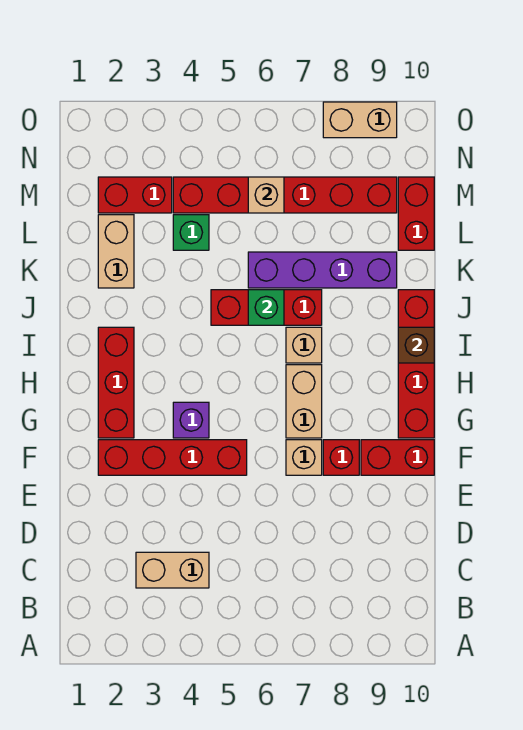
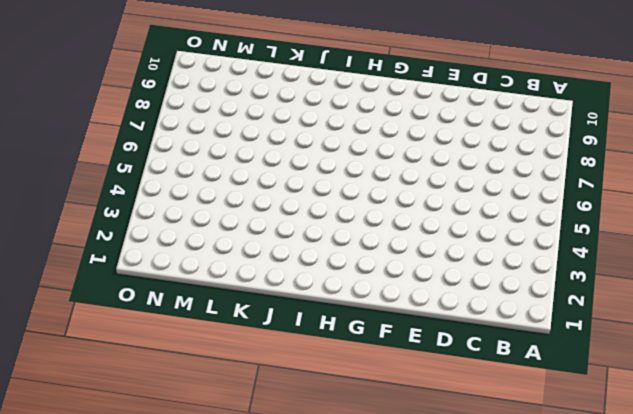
none -> tan 1x2 brick [136,552,209,588]
none -> red 1x4 brick [98,440,247,475]
none -> tan 1x1 brick [286,440,322,475]

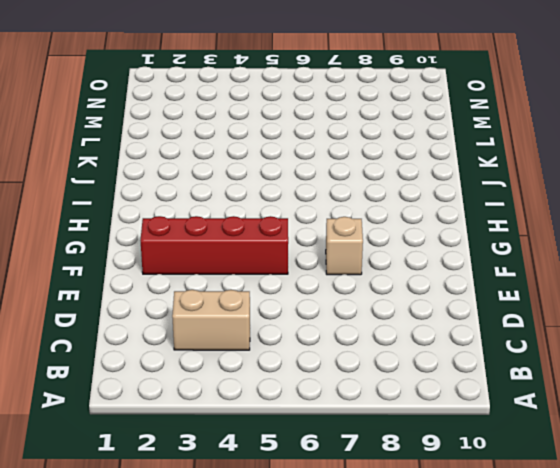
none -> red 1x1 brick [323,440,359,475]
none -> red 1x2 brick [361,440,434,475]
none -> red 1x3 brick [98,327,134,438]

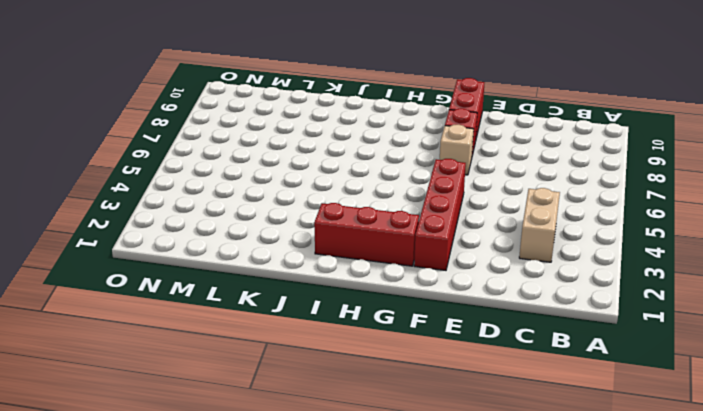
none -> purple 1x1 brick [173,402,209,438]
none -> tan 1x2 brick [286,365,322,438]
none -> red 1x4 brick [398,290,434,438]

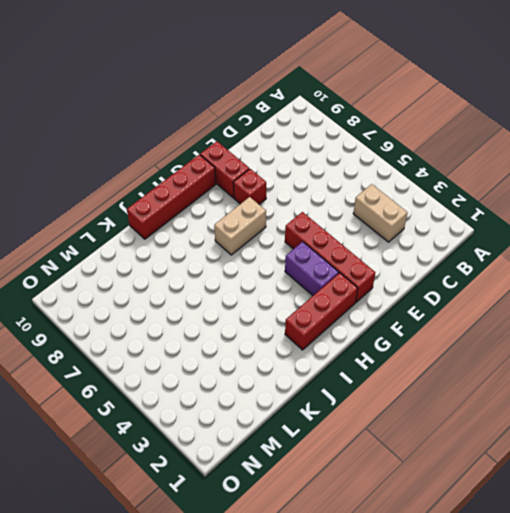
purple 1x2 brick [285,242,339,296] -> purple 1x1 brick [173,402,209,438]
none -> tan 1x1 brick [286,440,322,475]
none -> tan 1x1 brick [286,327,322,363]
none -> red 1x3 brick [211,290,322,325]

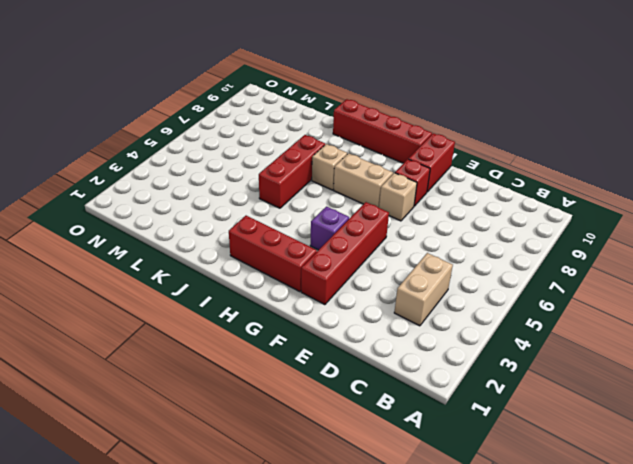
none -> tan 1x2 brick [98,215,134,288]
none -> purple 1x4 brick [248,252,397,288]
none -> green 1x1 brick [173,215,209,250]

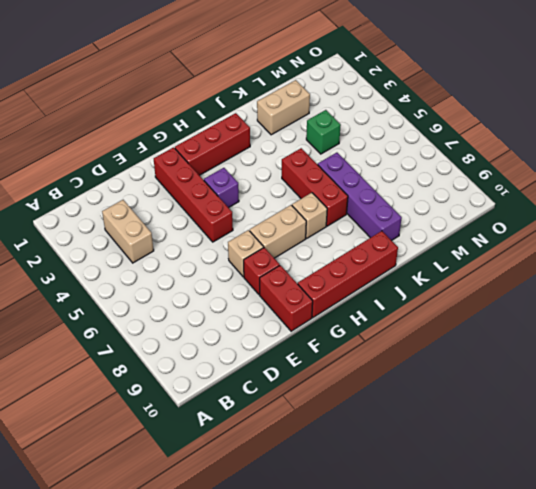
none -> red 1x2 brick [398,177,434,250]
none -> red 1x2 brick [98,177,172,213]
none -> red 1x6 brick [173,177,397,213]

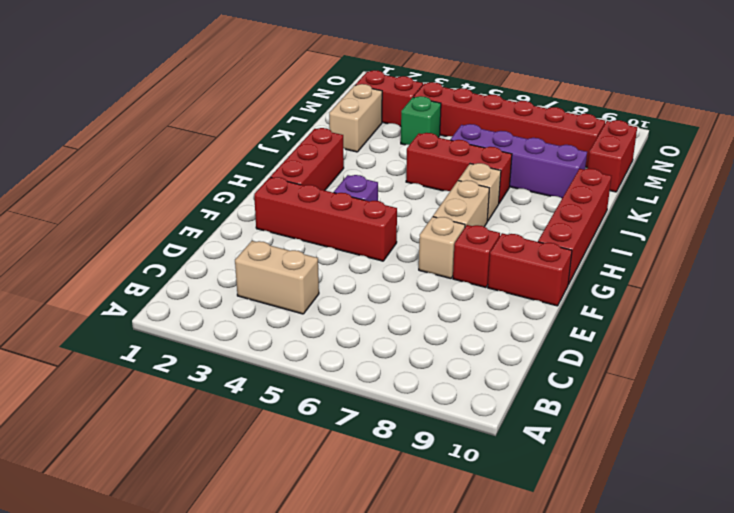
none -> tan 1x2 brick [323,102,397,138]
none -> brown 1x1 brick [398,327,434,363]
none -> green 1x1 brick [248,290,284,325]

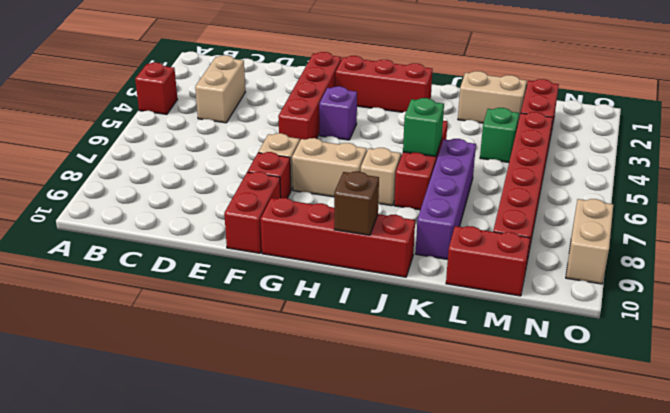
red 1x1 brick [135,63,177,114] -> none
none -> tan 1x1 brick [248,177,284,213]

